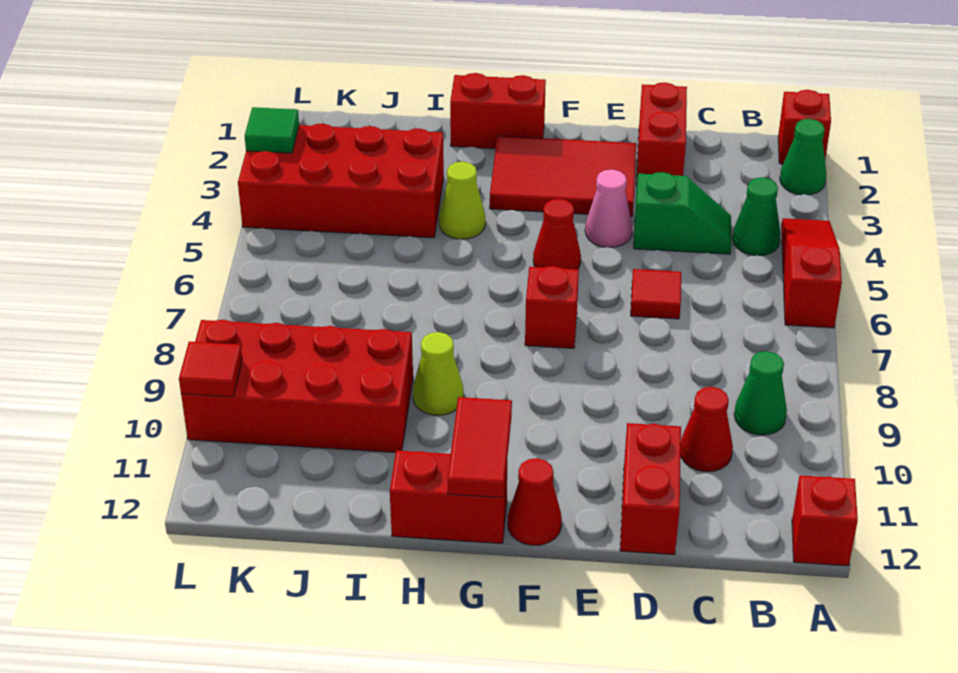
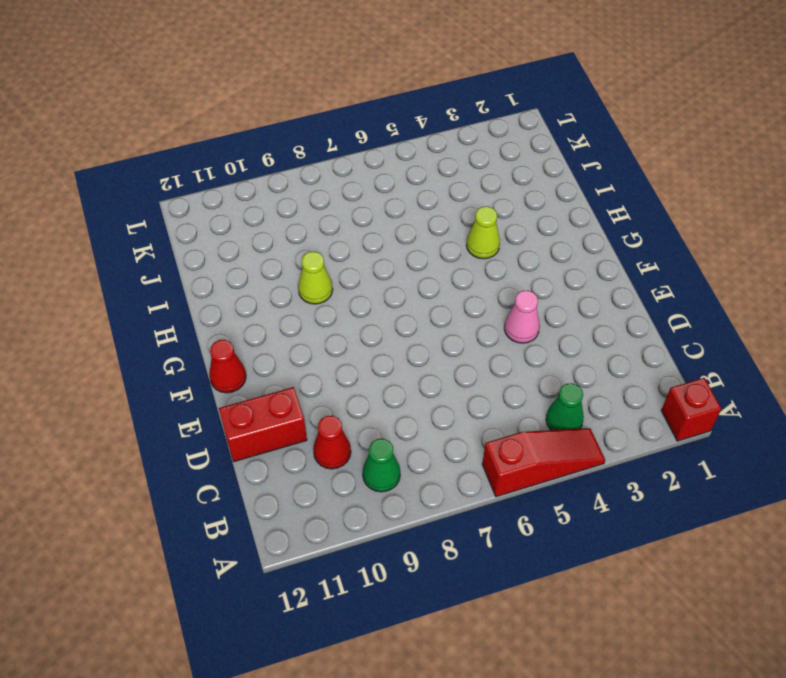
none -> green 1x1 cone [780,119,826,195]
none -> red 1x1 brick [792,475,858,566]
none -> green 1x2 slope [634,172,731,254]

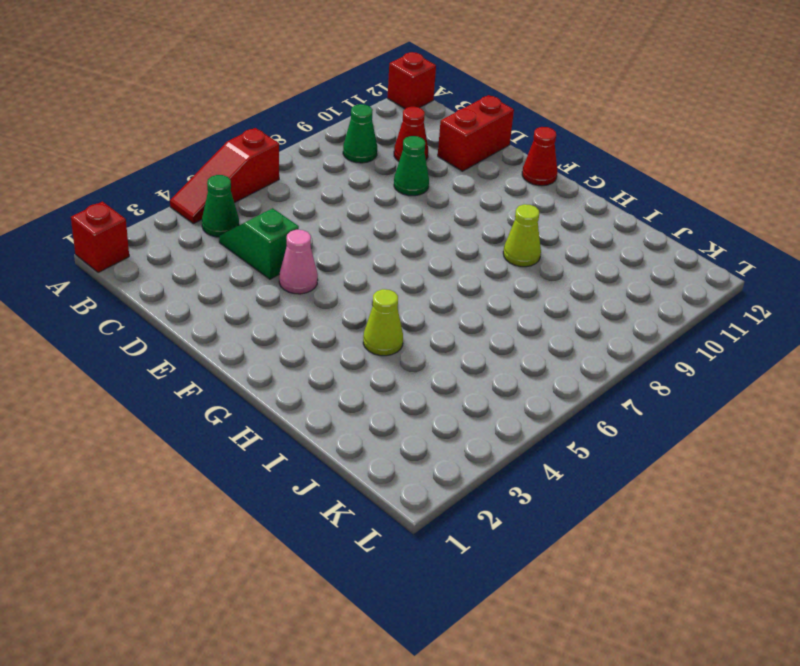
green 1x1 cone [394,136,429,196] -> green 1x1 cone moved to [780,119,826,195]
none -> red 1x2 brick [636,82,687,186]
none -> red 1x1 tile [631,269,681,319]
none -> red 2x3 tile [490,136,636,217]

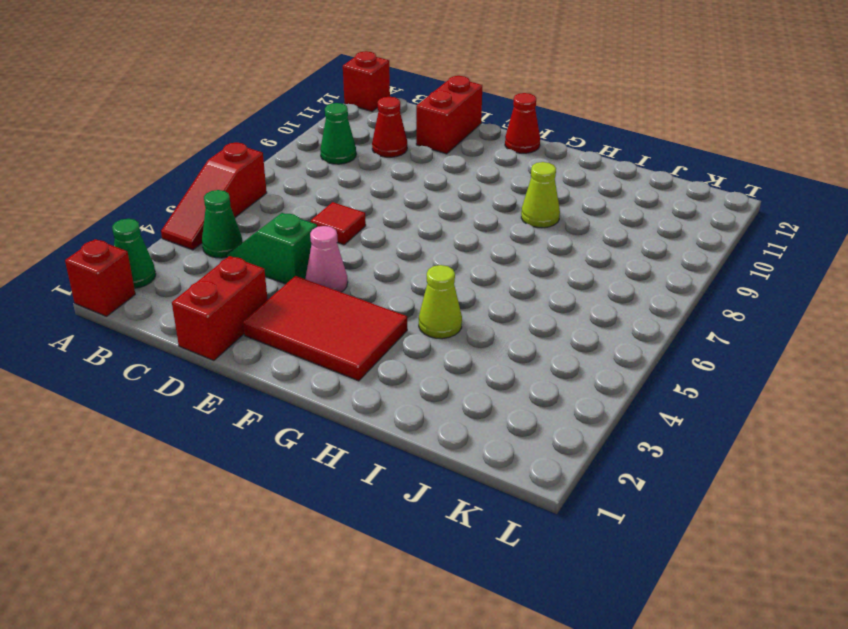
none -> red 1x1 cone [533,199,581,269]
none -> red 1x1 brick [525,266,579,348]
none -> red 1x2 brick [450,73,546,149]

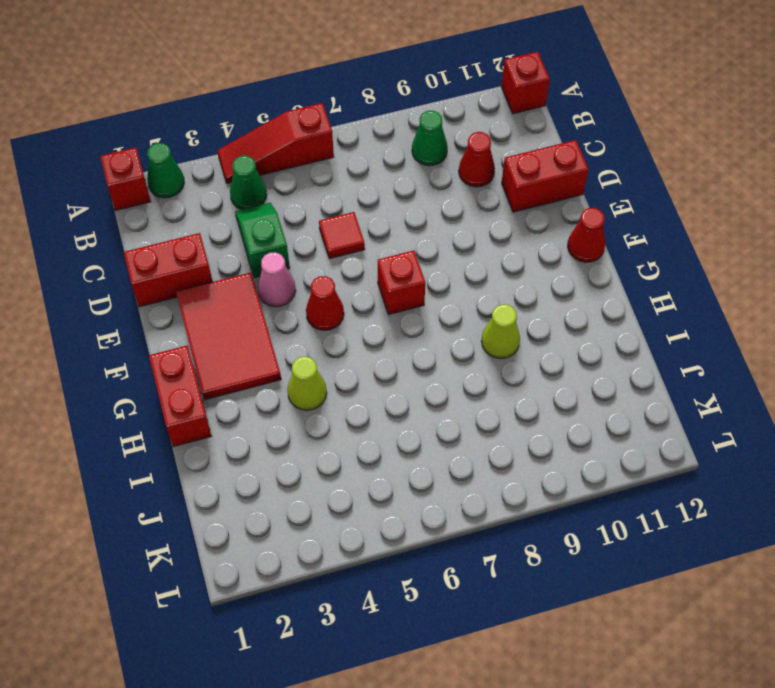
none -> red 1x2 brick [390,450,507,543]
none -> red 2x4 brick [238,123,444,238]
none -> red 2x4 brick [181,320,413,453]

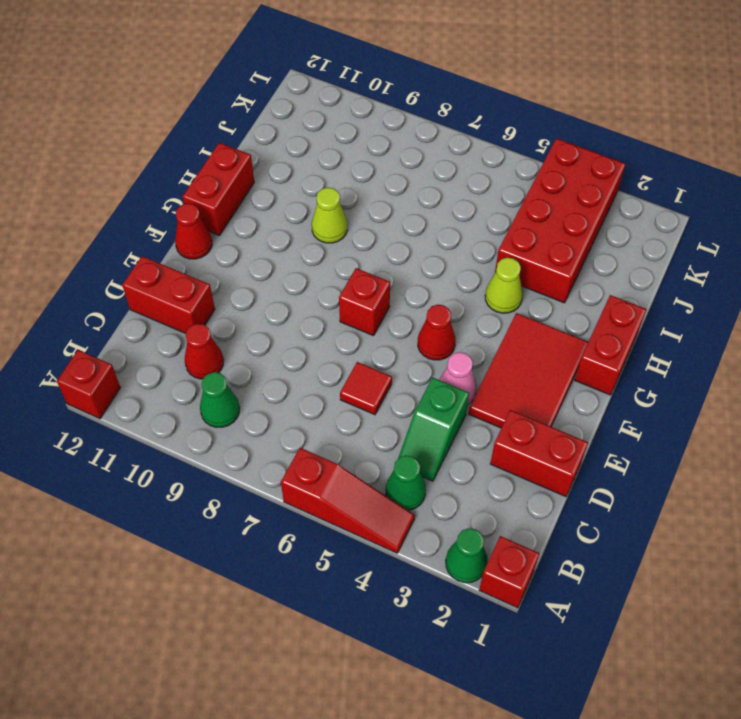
none -> red 2x4 brick [181,320,413,453]
none -> red 1x2 tile [448,397,512,498]
none -> green 1x1 tile [245,107,299,153]

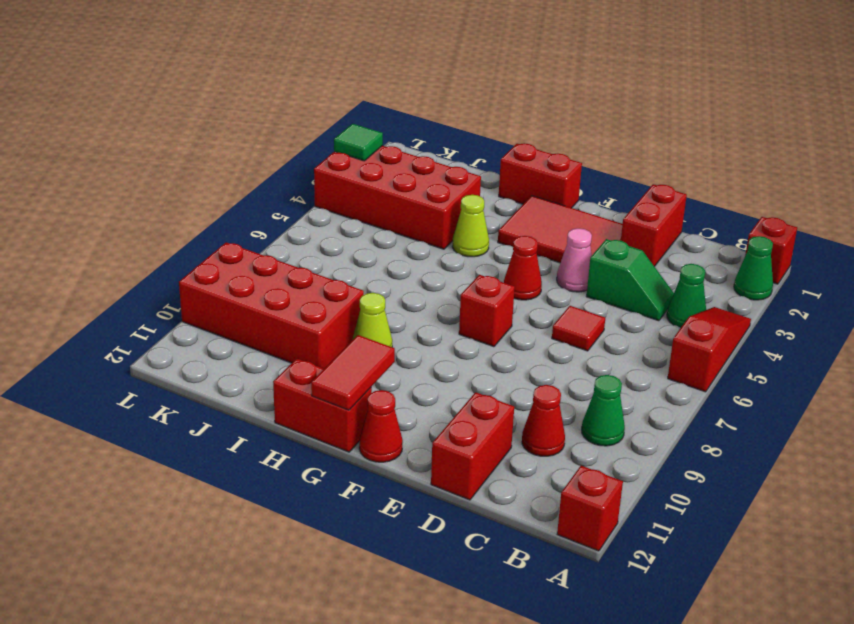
none -> red 1x1 tile [179,342,242,397]

